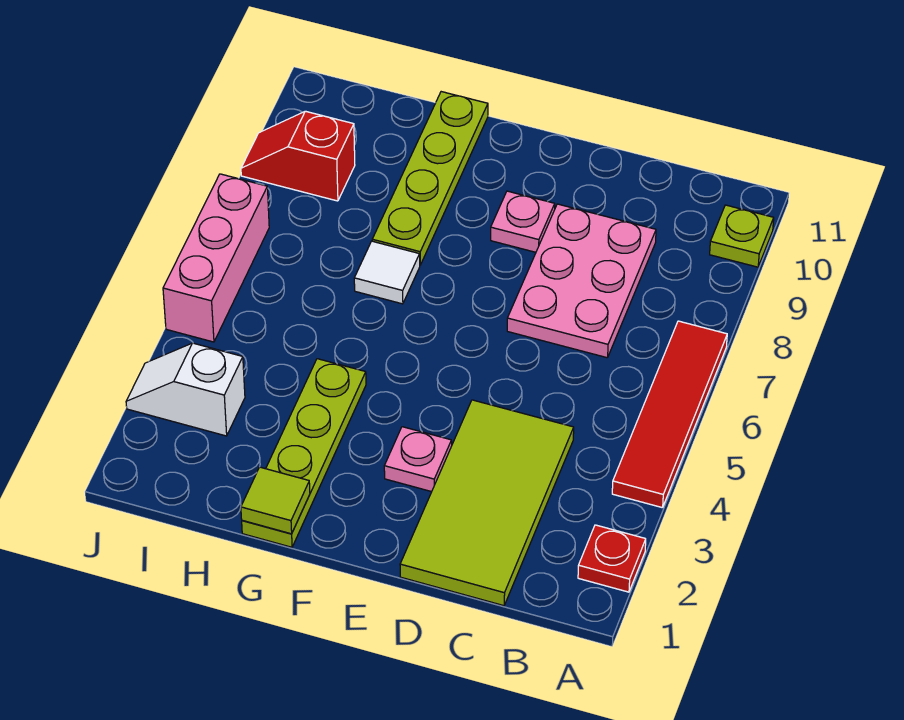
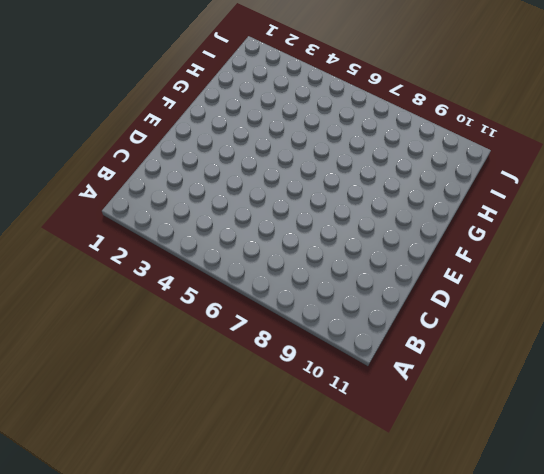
none -> red 1x1 plate [578,525,646,592]
none -> red 1x4 tile [612,321,727,508]
none -> lime 1x1 plate [710,205,774,267]

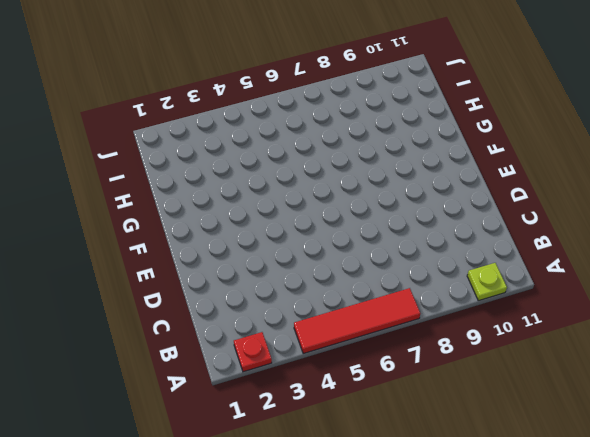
none -> lime 2x4 tile [400,400,574,606]
none -> pink 2x3 plate [507,204,656,358]
none -> pink 1x1 plate [384,427,452,492]

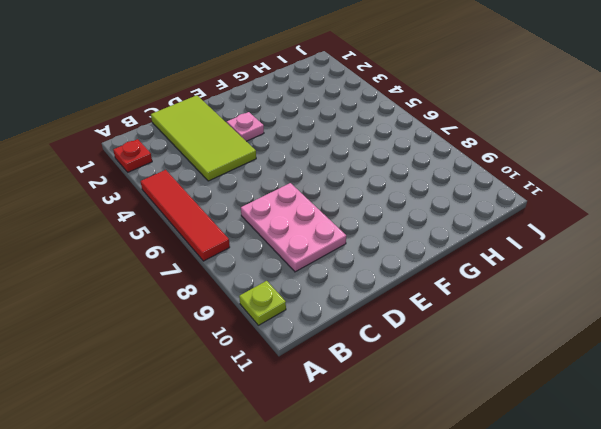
none -> pink 1x1 plate [491,191,555,252]
none -> lime 1x4 plate [242,359,366,547]
none -> white 1x1 tile [354,241,420,304]

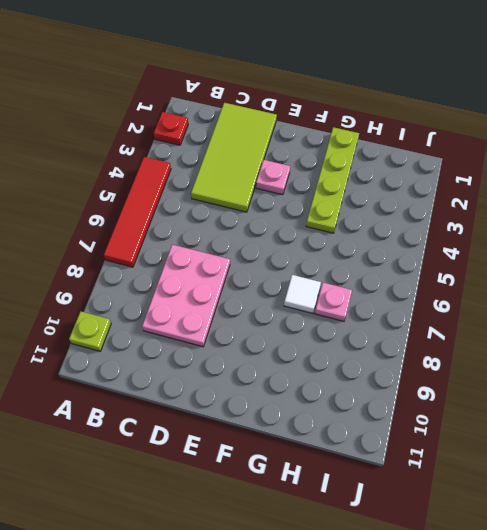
pink 1x1 plate [315,283,352,321] -> pink 1x1 plate moved to [491,191,555,252]
none -> lime 1x4 plate [372,92,488,265]
none -> white 1x2 slope [126,343,245,436]
none -> red 1x2 slope [241,111,355,201]

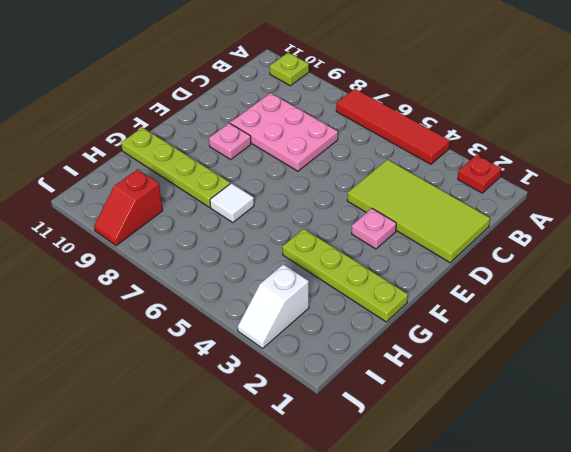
none -> pink 1x3 brick [163,174,269,342]
none -> lime 1x1 tile [241,467,310,534]

